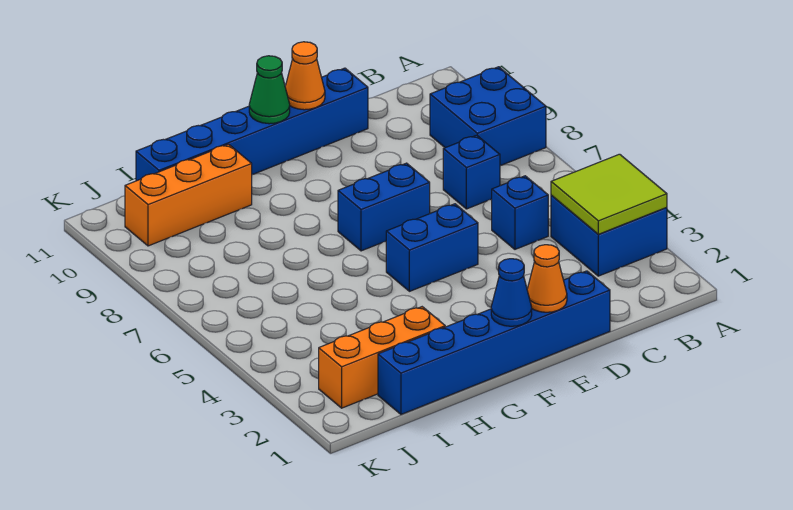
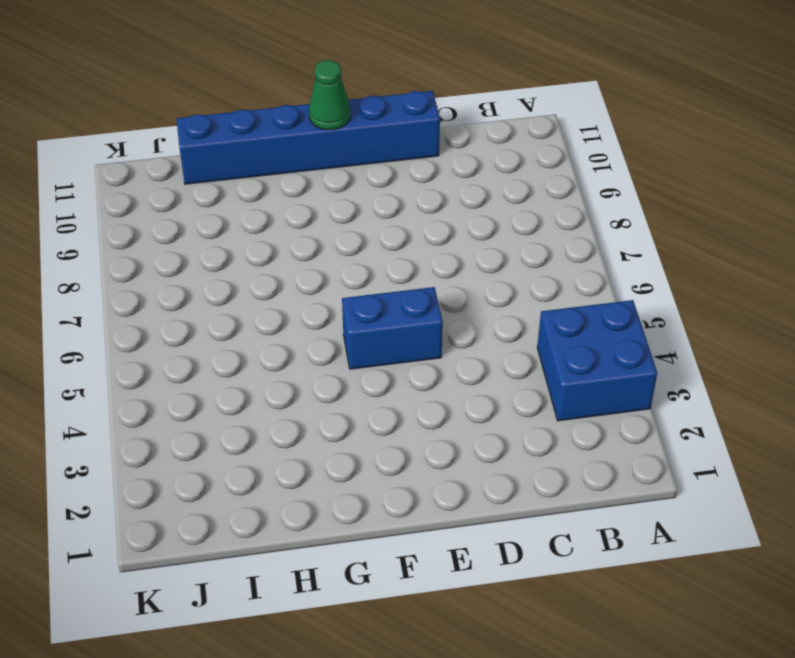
none -> blue 2x2 brick [430,67,546,166]
none -> blue 1x1 brick [492,176,548,249]
none -> blue 1x1 brick [443,135,500,209]

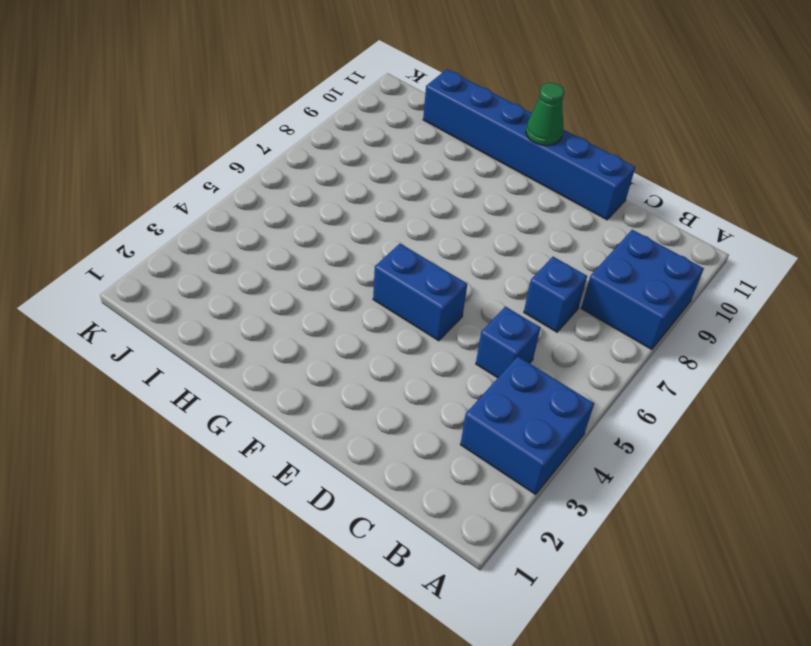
none -> blue 1x6 brick [378,271,610,414]
none -> blue 1x2 brick [338,163,430,251]
none -> orange 1x3 brick [319,307,445,408]

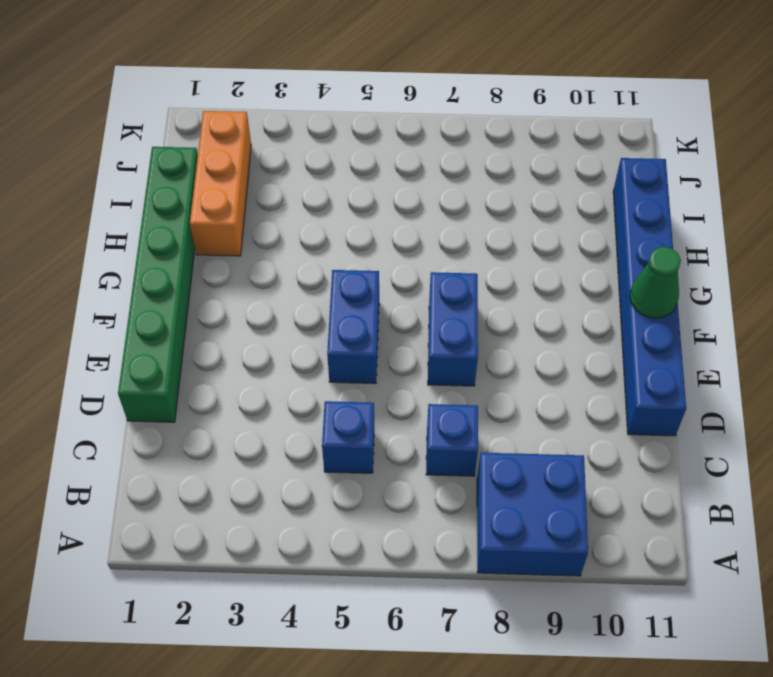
green 1x6 brick [118,147,198,422] -> blue 1x6 brick [378,271,610,414]
none -> blue 2x2 brick [551,196,667,276]
none -> orange 1x3 brick [125,144,252,246]
none -> lime 2x2 tile [551,154,667,234]

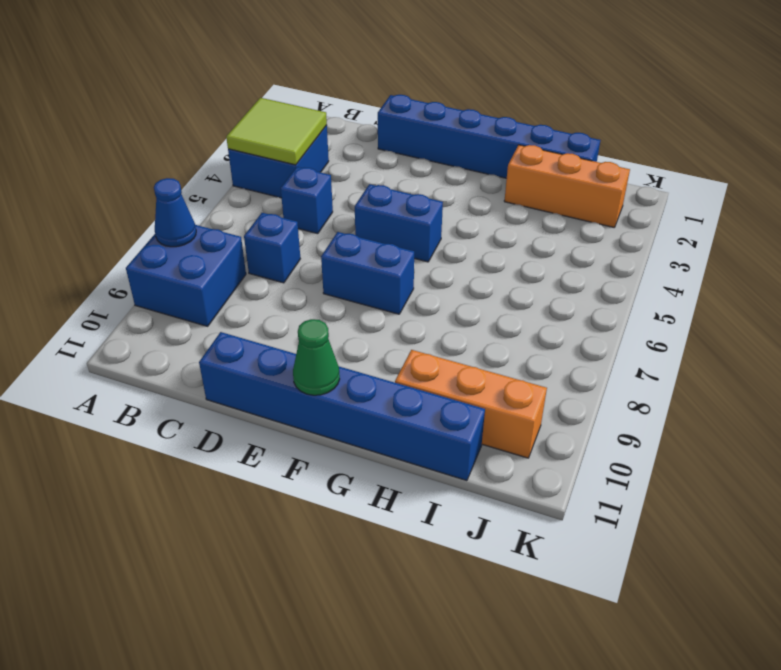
blue 1x1 cone [154,178,196,247] -> blue 1x1 cone moved to [491,259,532,326]
none -> orange 1x1 cone [527,245,567,312]
none -> orange 1x1 cone [285,42,325,110]

